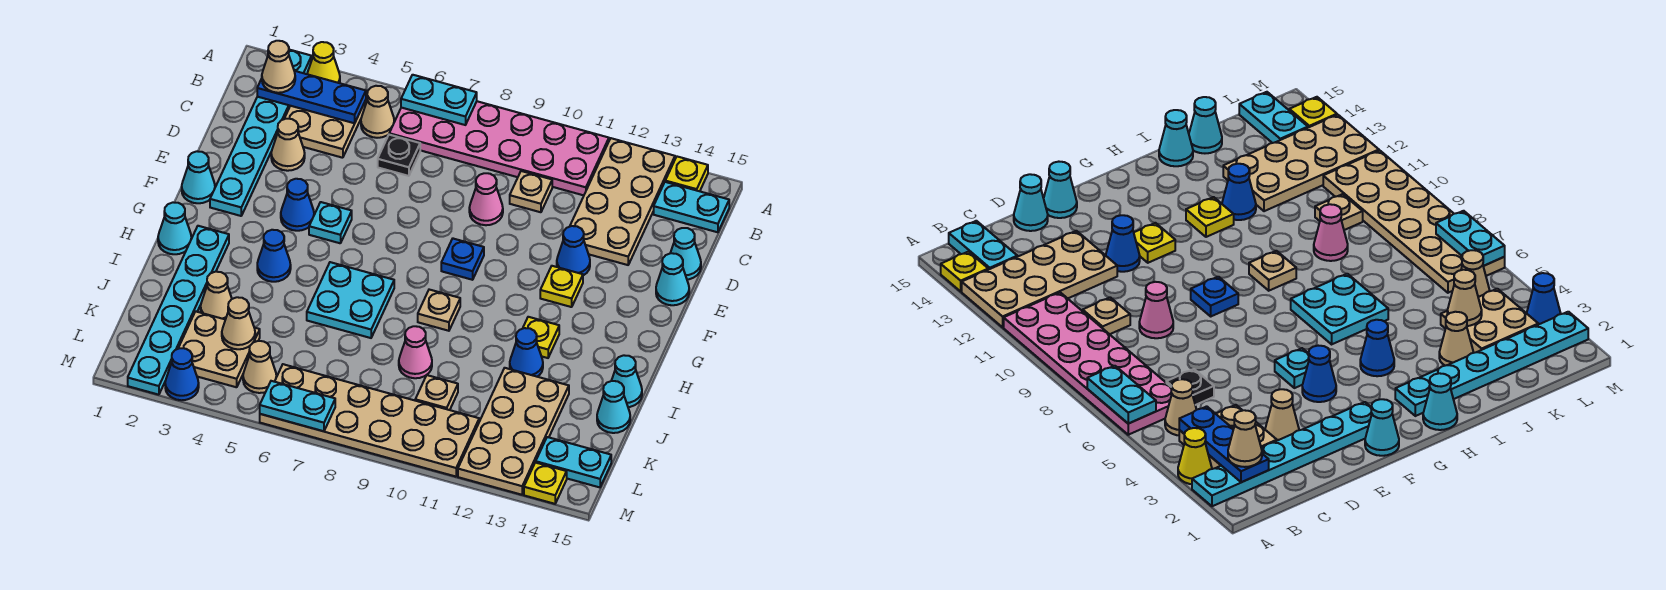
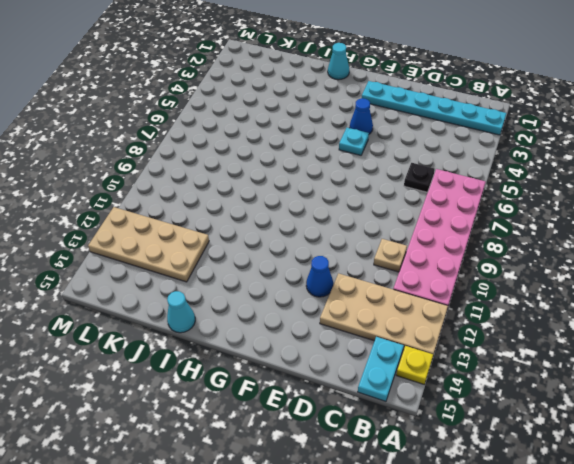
none -> yellow 1x1 cone [307,42,340,83]
none -> tan 2x2 plate [284,100,366,158]
none -> tan 1x1 cone [361,86,394,138]
none -> tan 1x1 cone [271,119,305,171]

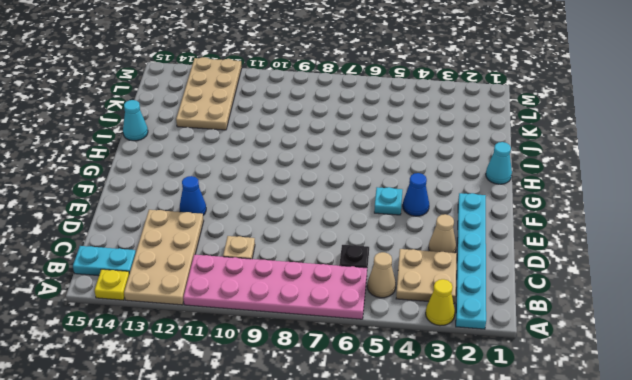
none -> pink 1x1 cone [469,173,503,225]
none -> cyan 1x1 cone [671,228,701,280]
none -> cyan 1x1 cone [656,253,689,305]
none -> cyan 1x1 cone [182,151,215,203]

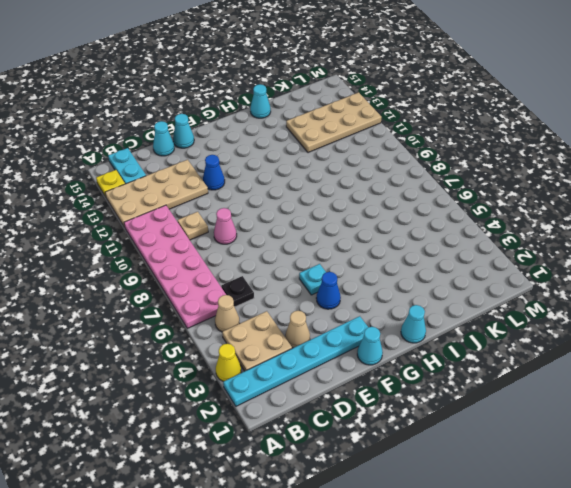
none -> blue 1x1 plate [441,239,484,280]
none -> yellow 1x1 plate [540,266,583,307]
none -> cyan 1x6 plate [128,226,229,395]
none -> blue 1x1 cone [257,230,291,282]

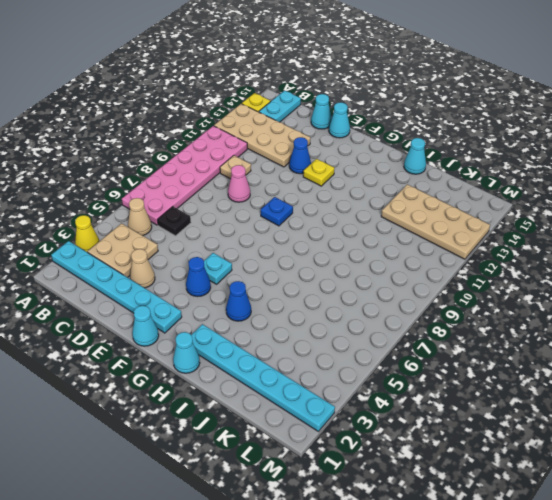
none -> cyan 2x2 plate [307,262,394,338]
none -> tan 1x1 plate [418,290,460,331]
none -> yellow 1x1 plate [523,317,559,358]
none -> blue 1x1 cone [510,328,543,377]

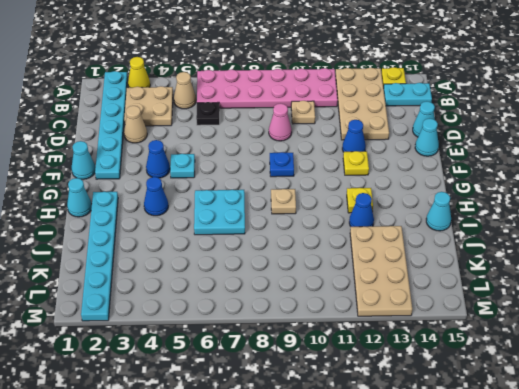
none -> tan 1x1 cone [201,272,232,319]
none -> pink 1x1 cone [399,326,432,378]
none -> cyan 1x1 cone [597,381,630,433]
none -> tan 2x2 plate [178,311,260,387]

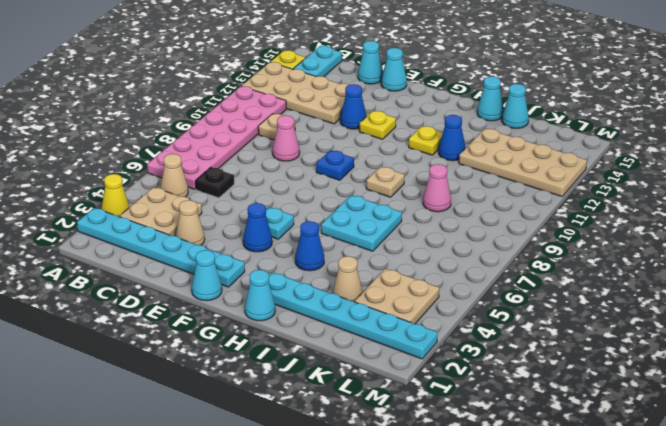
none -> tan 1x1 plate [415,375,458,410]
none -> tan 1x1 cone [243,341,276,393]
none -> tan 2x6 plate [260,364,479,477]
none -> cyan 1x2 plate [536,437,611,487]

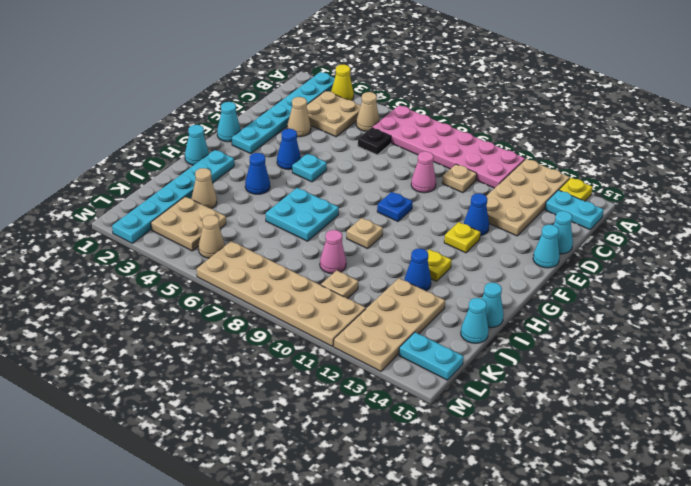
none -> blue 1x1 cone [165,348,199,400]
none -> yellow 1x1 plate [524,462,567,504]
none -> cyan 1x2 plate [401,75,477,125]
none -> blue 1x3 plate [257,71,366,123]

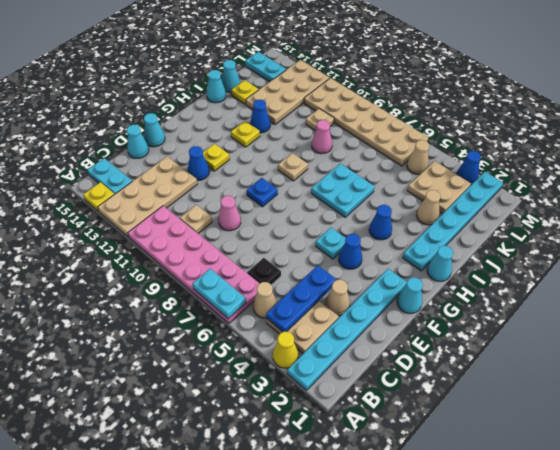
blue 1x3 plate [266,265,336,332] -> blue 1x3 plate turned to [257,71,366,123]
yellow 1x1 plate [231,80,259,104] -> yellow 1x1 plate moved to [524,462,567,504]
none -> tan 1x1 cone [222,297,255,349]
none -> cyan 1x2 plate [260,381,335,431]
none -> tan 1x1 cone [262,41,295,93]

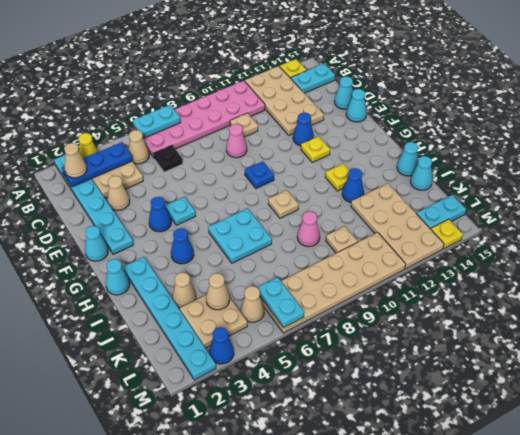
cyan 1x2 plate [257,277,304,328] -> cyan 1x2 plate turned to [260,381,335,431]

